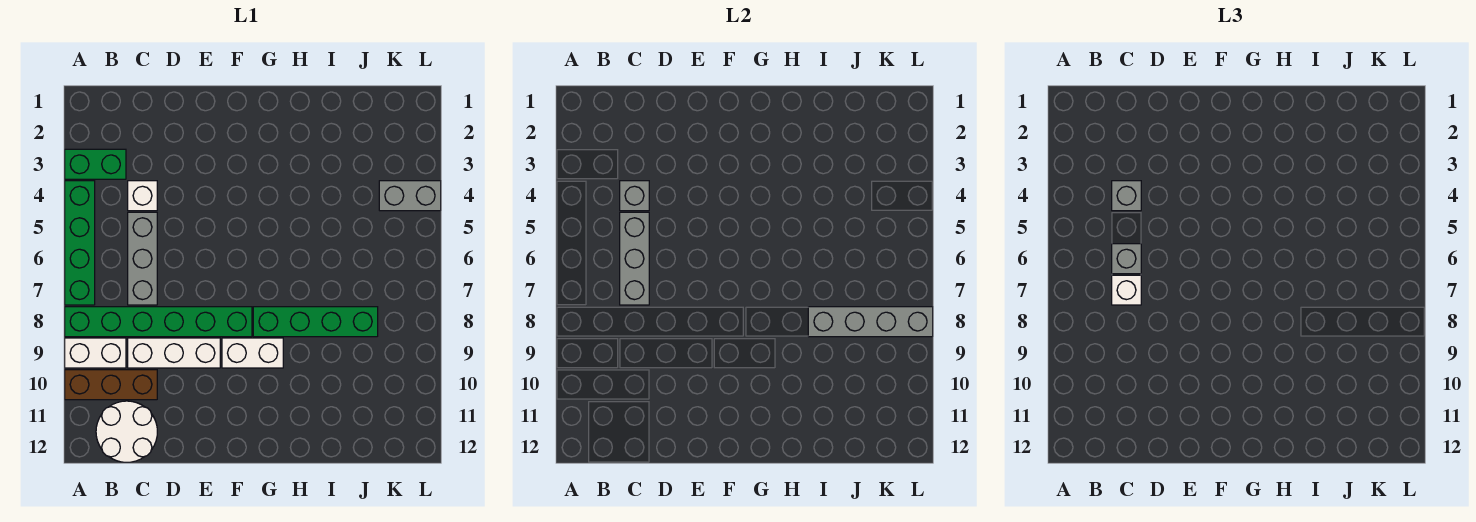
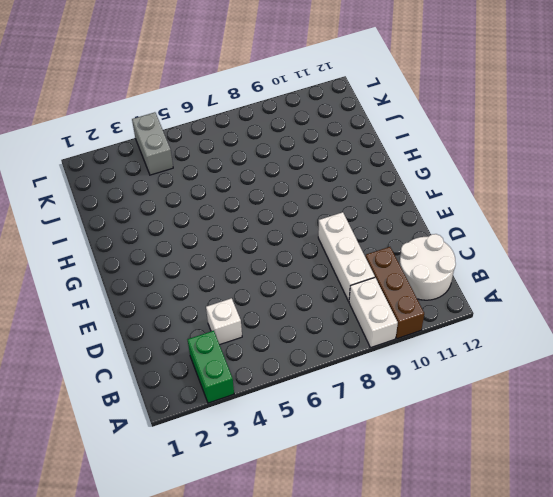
none -> green 1x4 brick [65,181,95,305]
none -> green 1x6 brick [65,307,252,337]
none -> grey 1x3 brick [128,212,157,305]

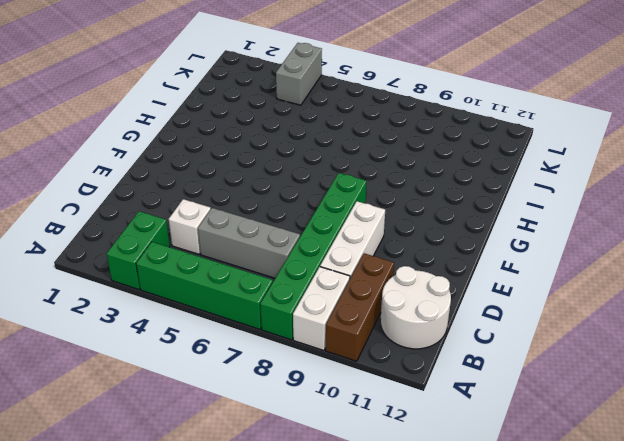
none -> white 1x2 brick [222,338,283,368]
none -> green 1x4 brick [253,307,378,337]
none -> grey 1x1 brick [620,181,649,211]

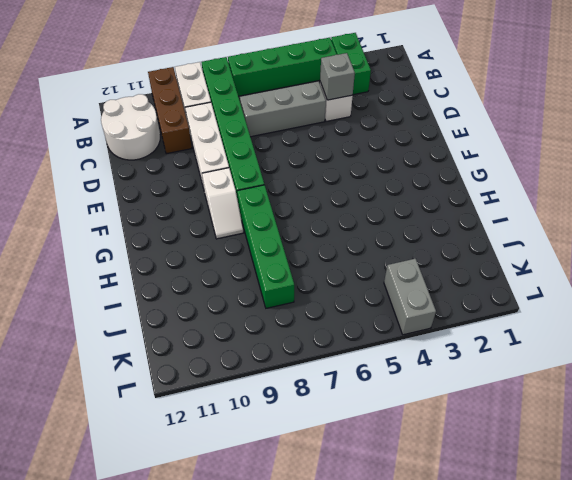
white 1x2 slope [202,168,244,239] -> white 1x2 brick [222,338,283,368]
none -> grey 1x3 brick [620,212,649,305]
none -> grey 1x4 brick [808,307,933,337]
none -> grey 1x1 brick [1112,181,1141,211]

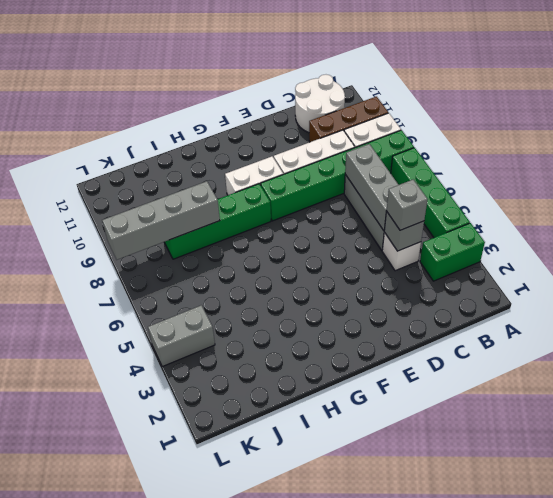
none -> grey 1x1 brick [1112,244,1141,274]
none -> white 1x1 brick [1112,275,1141,305]

